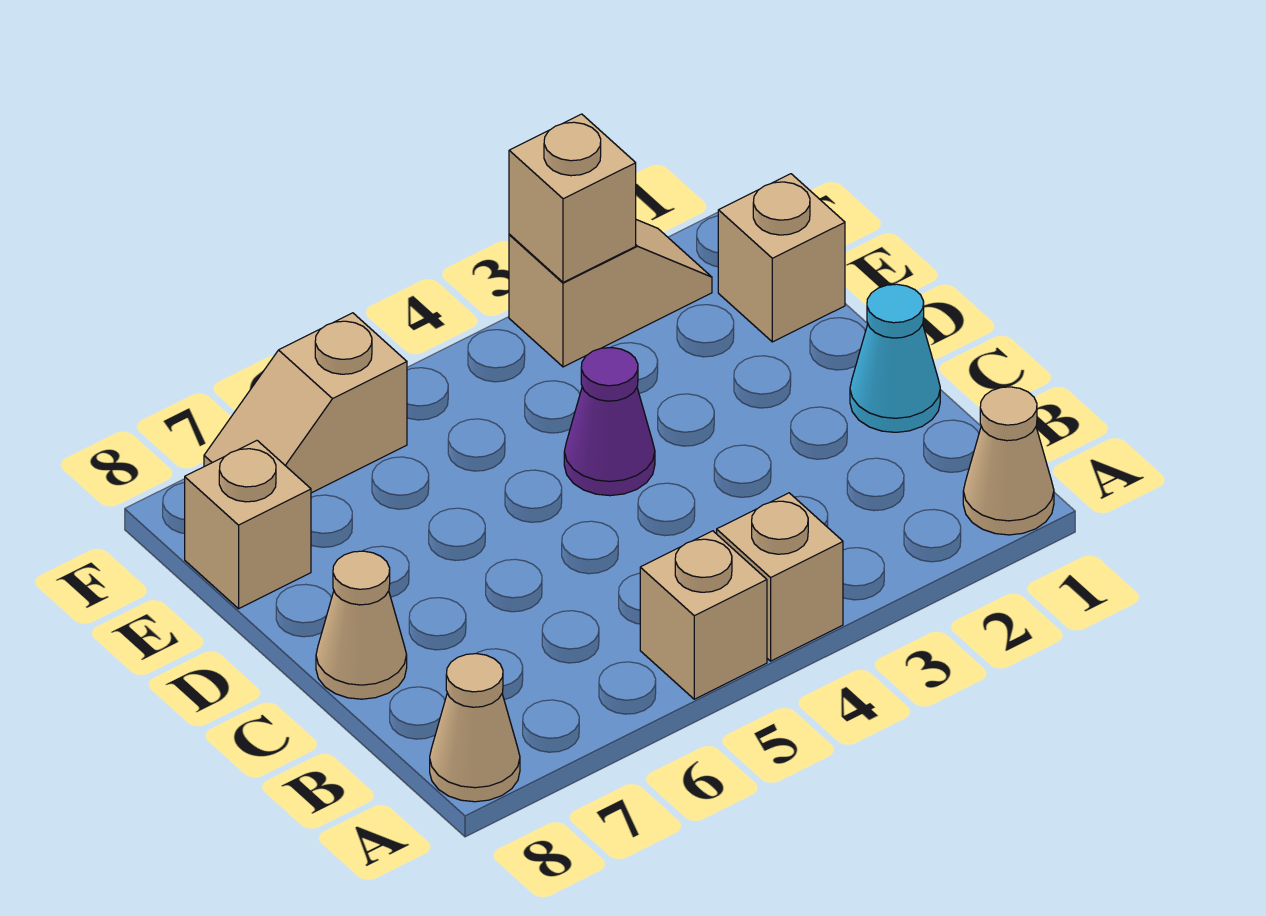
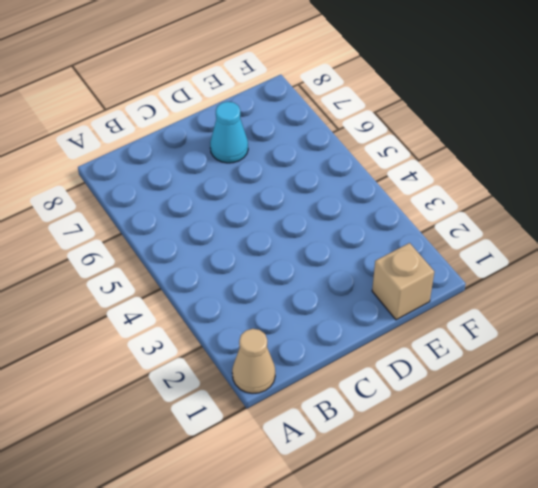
cyan 1x1 cone [210,102,248,163] -> cyan 1x1 cone moved to [850,284,940,432]
none -> tan 1x1 brick [717,493,843,661]
none -> tan 1x1 brick [640,531,767,699]
none -> tan 1x1 cone [430,654,520,802]

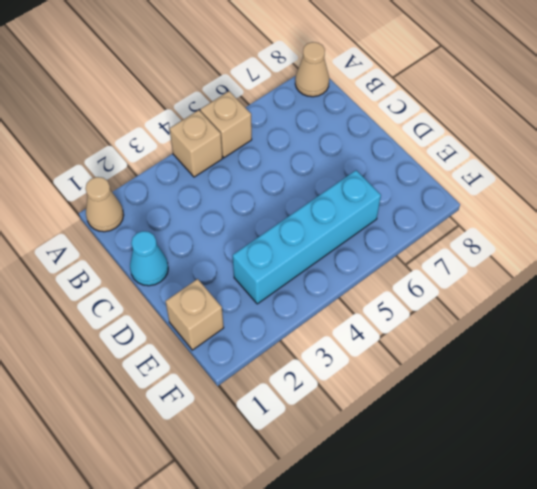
cyan 1x4 brick [233,170,381,304] -> none
none -> tan 1x1 cone [316,551,407,699]
none -> purple 1x1 cone [564,348,655,496]
none -> tan 1x1 brick [185,441,311,609]

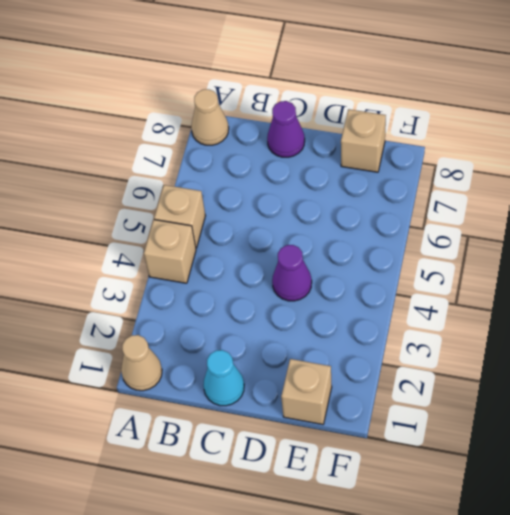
purple 1x1 cone [267,101,305,157] -> tan 1x1 cone [316,551,407,699]
none -> tan 1x2 slope [509,220,712,367]
none -> tan 1x2 slope [204,313,407,493]
none -> tan 1x1 brick [509,114,636,282]

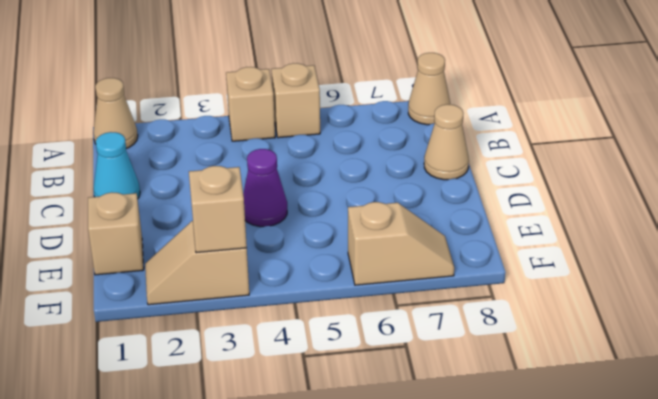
none -> tan 1x1 brick [185,441,311,609]

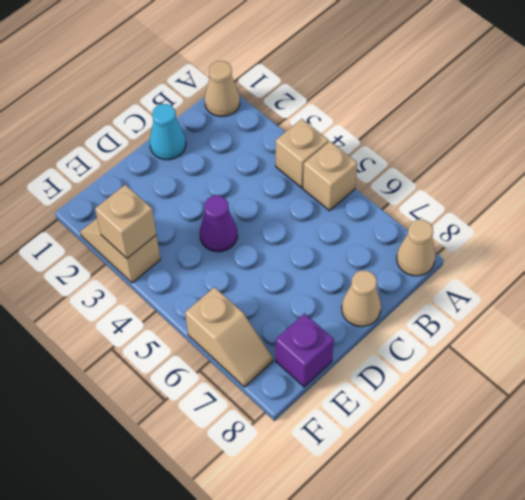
purple 1x1 brick [276,314,334,387] -> tan 1x1 brick [185,441,311,609]
none -> tan 1x1 brick [718,174,845,342]

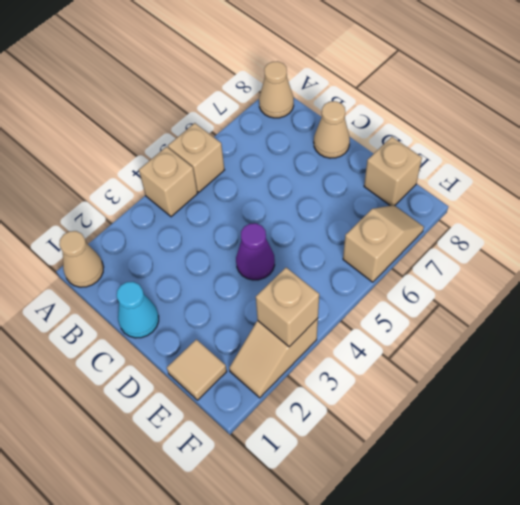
tan 1x1 tile [167,339,227,400] -> tan 1x1 brick [718,174,845,342]

